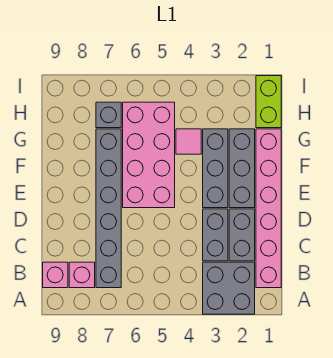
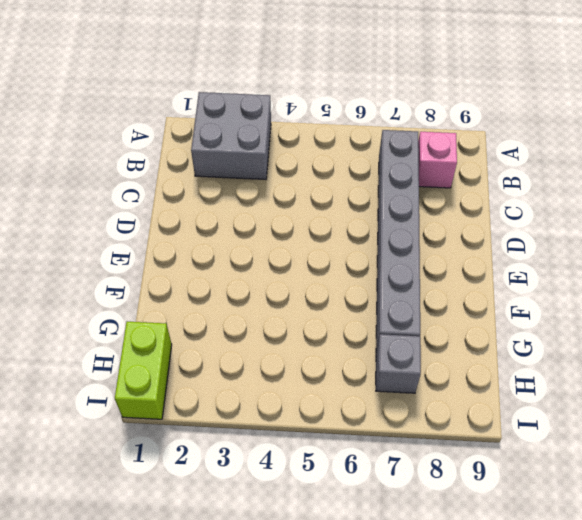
none -> pink 1x6 brick [256,129,281,288]
none -> pink 1x1 brick [43,262,68,288]
none -> grey 1x2 brick [229,209,255,261]

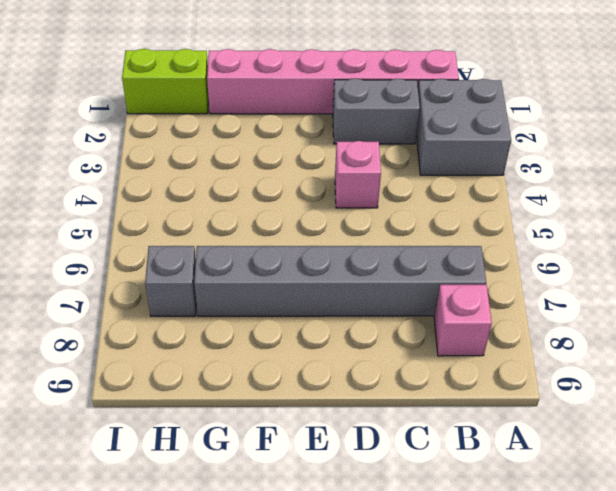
pink 1x1 brick [335,141,381,208] -> pink 1x1 brick moved to [43,262,68,288]
none -> grey 1x2 brick [203,209,228,261]
none -> grey 1x3 brick [229,129,255,208]
none -> grey 1x3 brick [203,129,228,208]

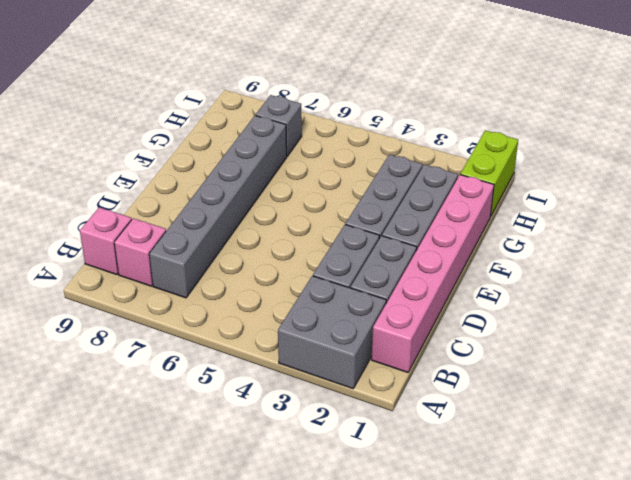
none -> pink 2x4 brick [123,102,175,208]
none -> pink 1x1 tile [176,129,201,154]

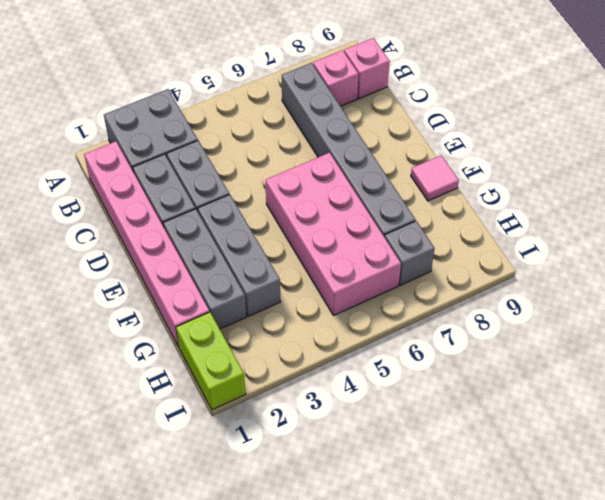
pink 1x1 tile [411,155,459,201] -> pink 1x1 tile moved to [176,129,201,154]

